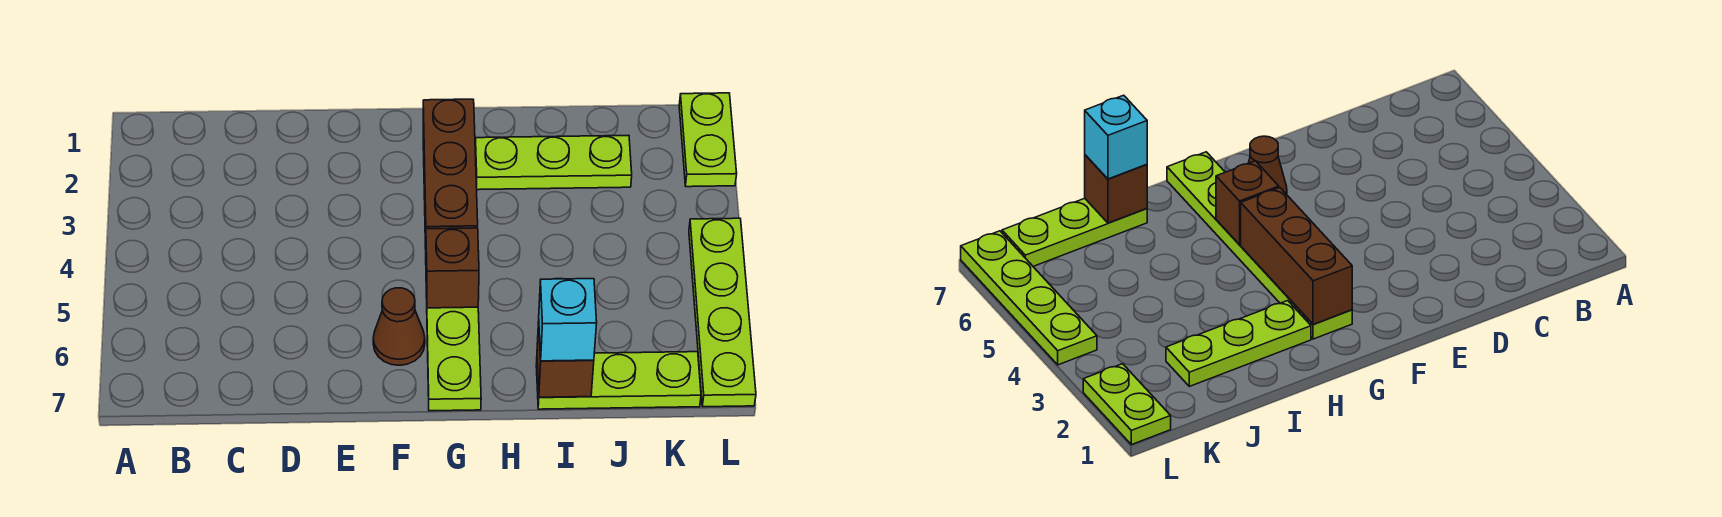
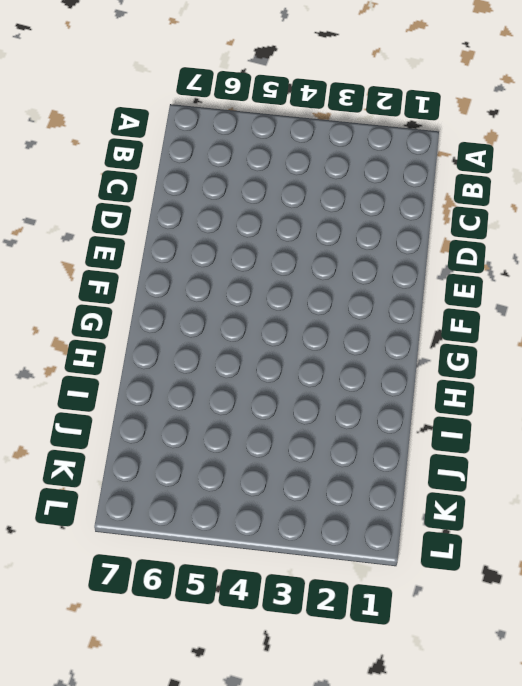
none -> brown 1x1 cone [373,288,425,365]
none -> lime 1x6 plate [423,140,481,411]

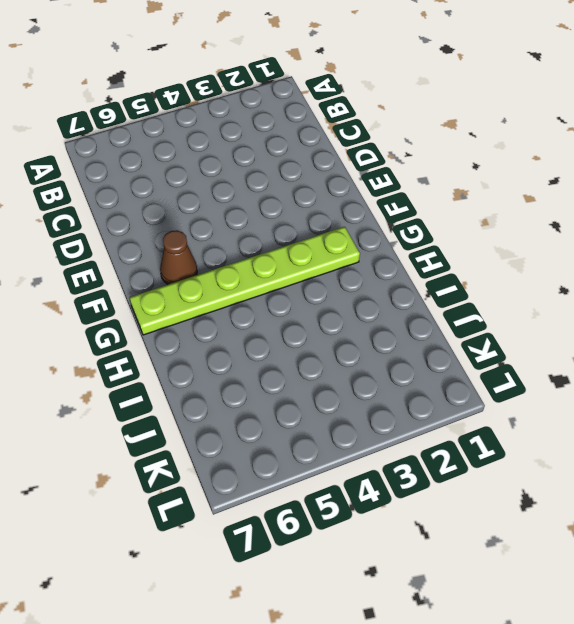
none -> lime 1x3 plate [475,135,632,190]
none -> lime 1x3 plate [536,352,701,409]

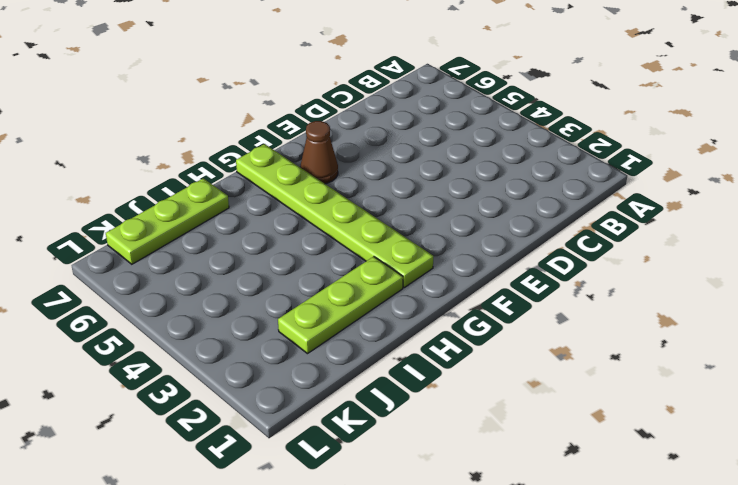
none -> lime 1x2 plate [679,93,737,187]
none -> lime 1x4 plate [689,218,756,407]

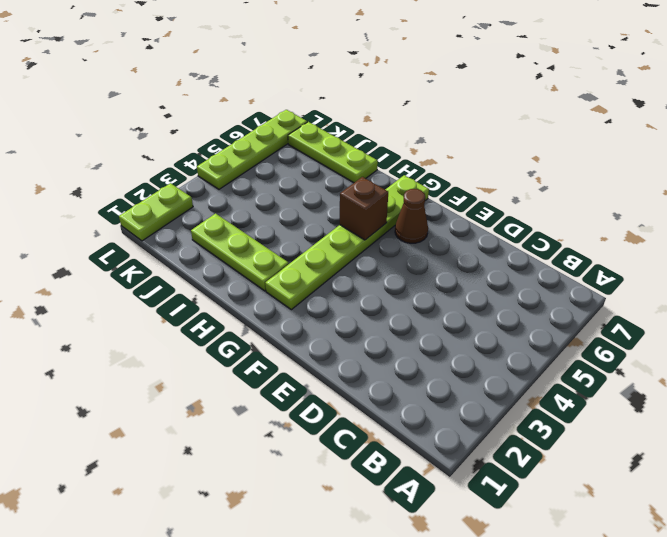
none -> brown 1x3 brick [423,99,478,238]
none -> brown 1x1 brick [537,322,594,397]

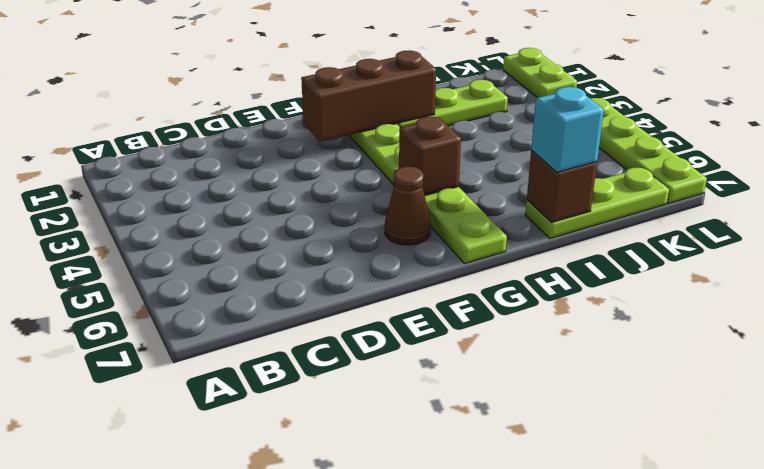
brown 1x3 brick [301,51,436,142] -> brown 1x3 brick turned to [423,99,478,238]

